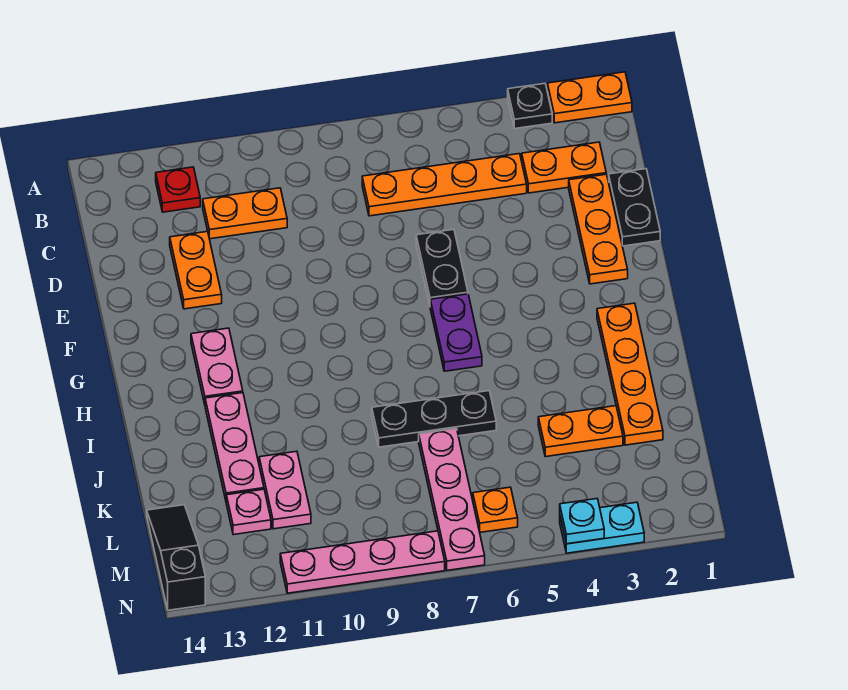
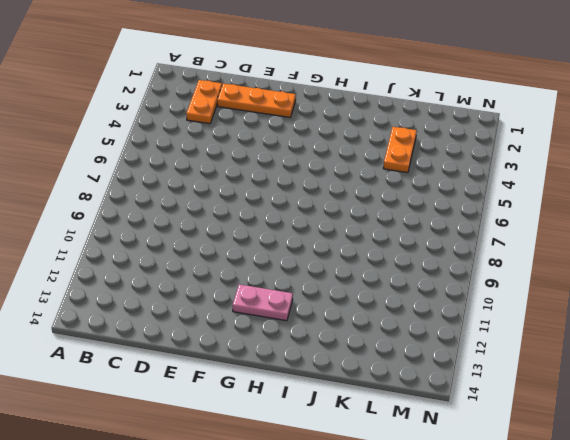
none -> orange 1x2 plate [547,72,632,123]
none -> black 1x1 plate [508,83,552,129]
none -> red 1x1 plate [156,167,200,212]

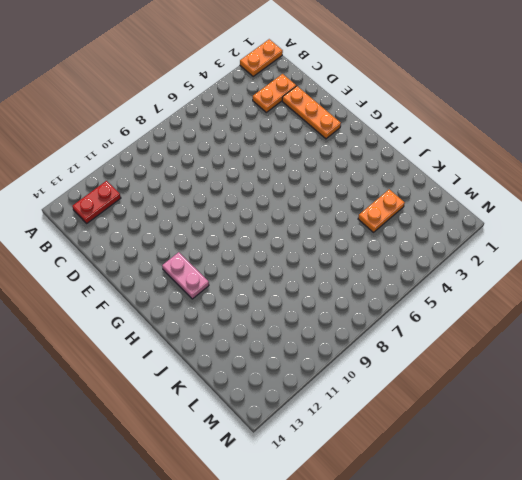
red 1x2 plate [72,181,121,223] -> red 1x1 plate [156,167,200,212]
none -> black 1x1 plate [508,83,552,129]
none -> orange 1x4 plate [362,154,527,216]
none -> orange 1x2 plate [203,188,287,239]

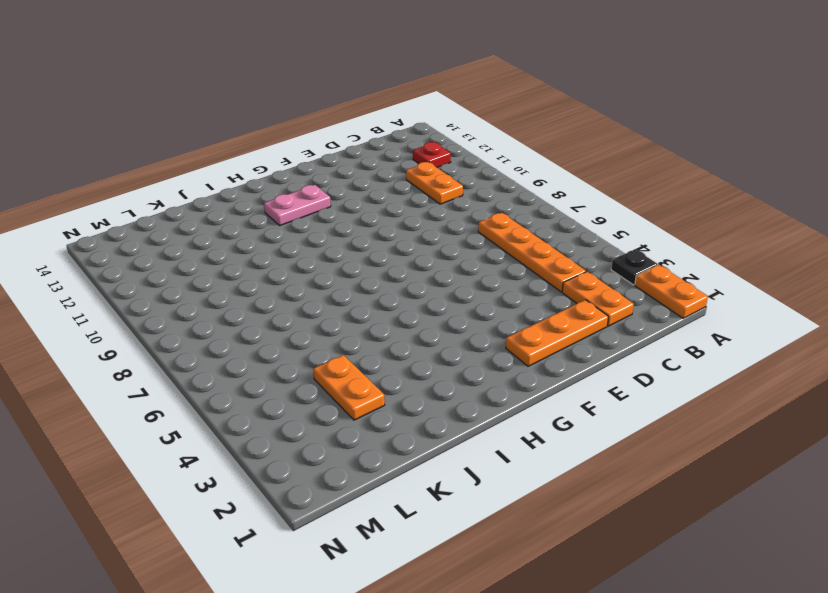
none -> black 1x2 plate [609,169,660,246]
none -> orange 1x2 plate [170,231,222,309]
none -> black 1x2 plate [416,229,468,305]

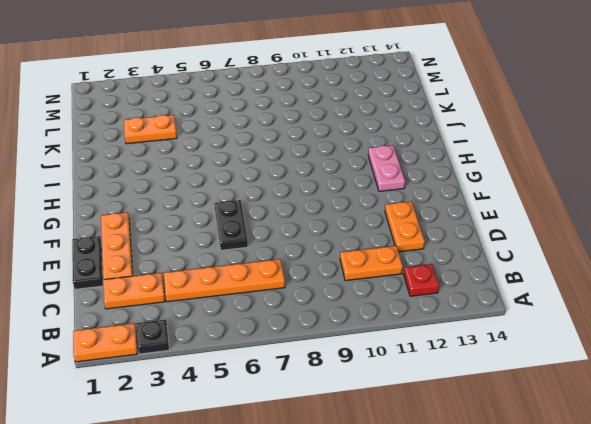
none -> purple 1x2 plate [430,294,482,371]
none -> orange 1x4 plate [597,303,663,445]
none -> pink 1x3 plate [205,393,264,500]

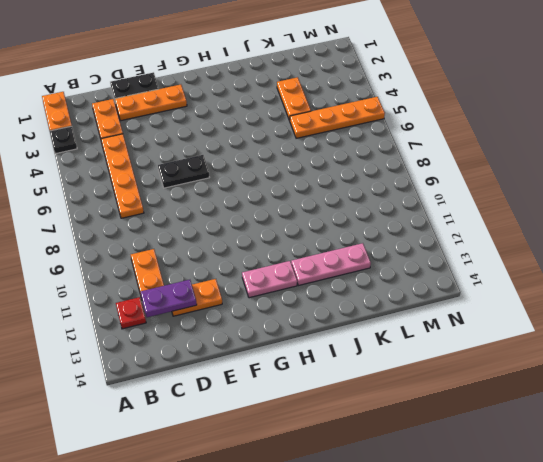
purple 1x2 plate [140,280,197,317] -> purple 1x2 plate moved to [430,294,482,371]
orange 1x4 plate [290,97,385,138] -> orange 1x4 plate moved to [597,303,663,445]
none -> black 1x3 plate [372,391,496,447]
none -> pink 1x4 plate [419,429,485,570]
none -> pink 1x2 plate [259,451,311,529]

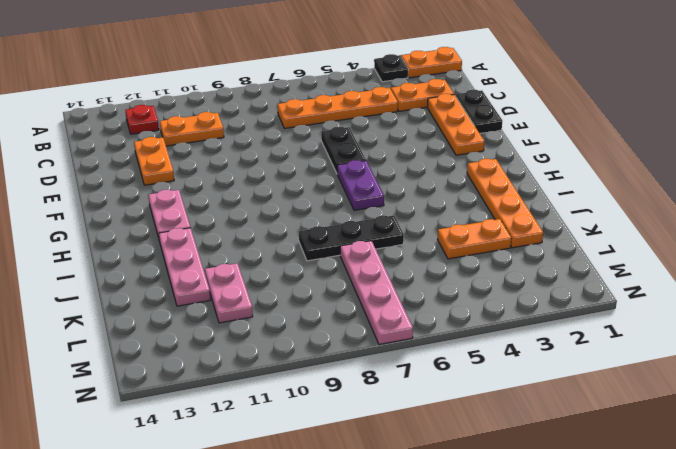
none -> pink 1x1 plate [226,489,271,535]
none -> black 1x3 slope [147,505,205,610]
none -> orange 1x1 plate [473,487,518,532]

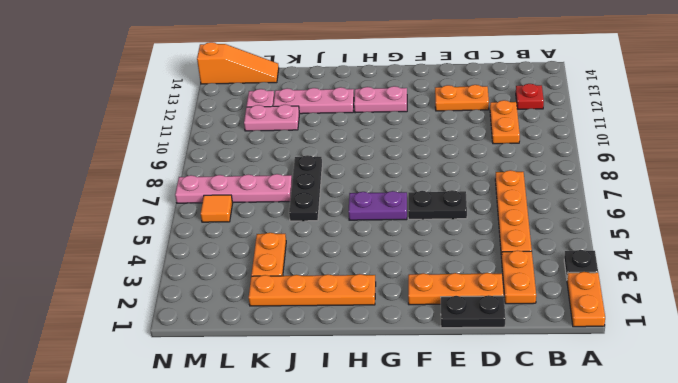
orange 1x3 slope [197,42,279,84] -> black 1x3 slope [147,505,205,610]
orange 1x1 tile [201,195,233,222] -> orange 1x1 plate [473,487,518,532]
none -> cyan 1x2 plate [560,502,644,553]
none -> pink 1x4 plate [280,531,445,593]
none -> cyan 1x1 plate [560,499,604,544]

